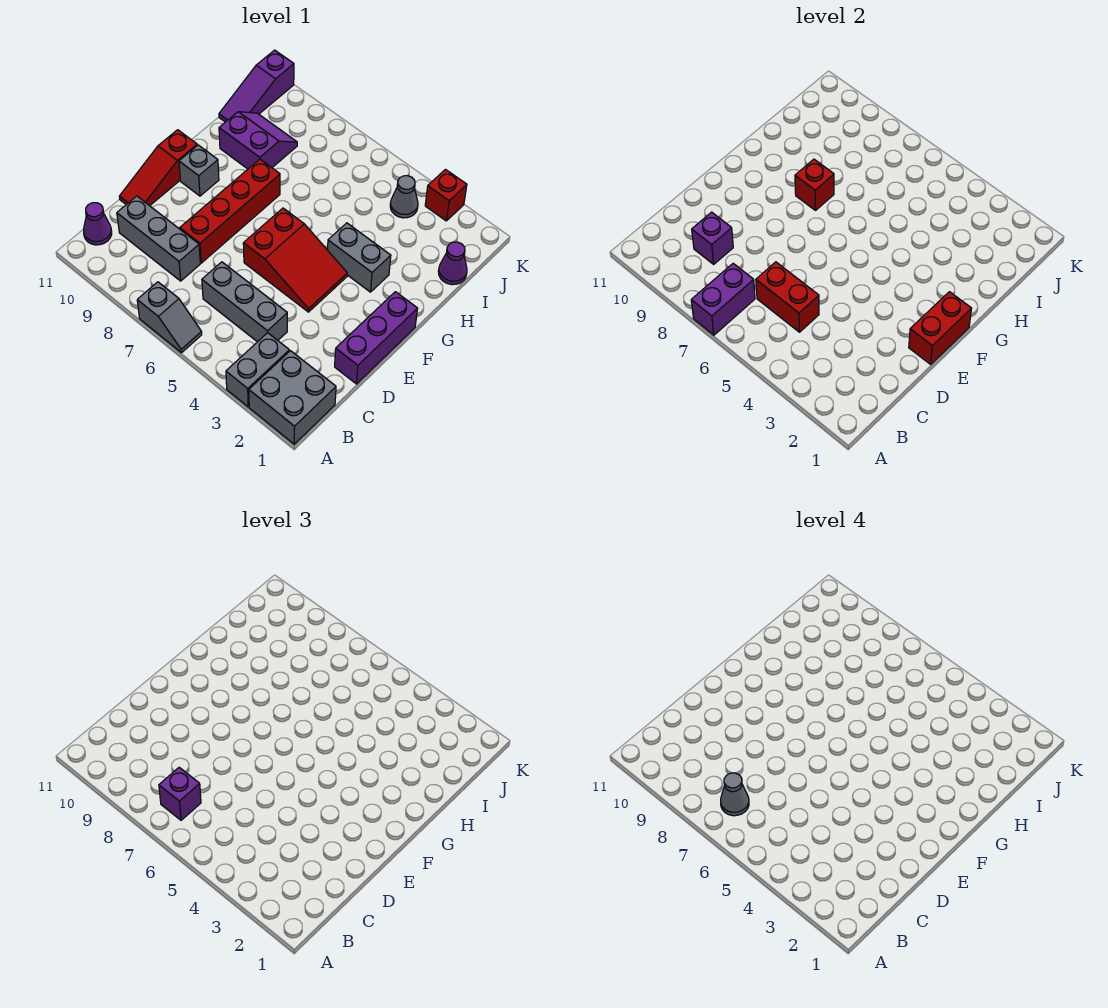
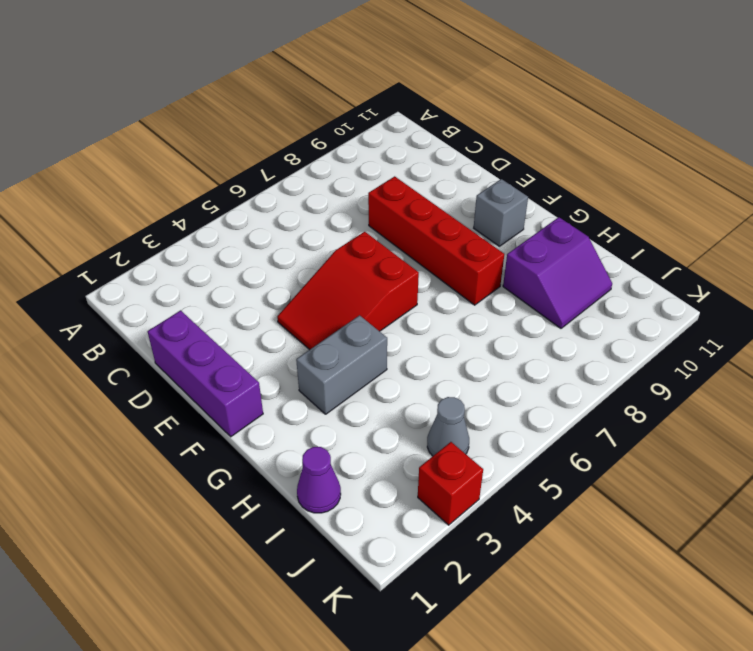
none -> grey 2x2 brick [249,351,336,444]
none -> grey 1x2 brick [226,333,289,407]
none -> grey 1x2 slope [137,282,202,353]

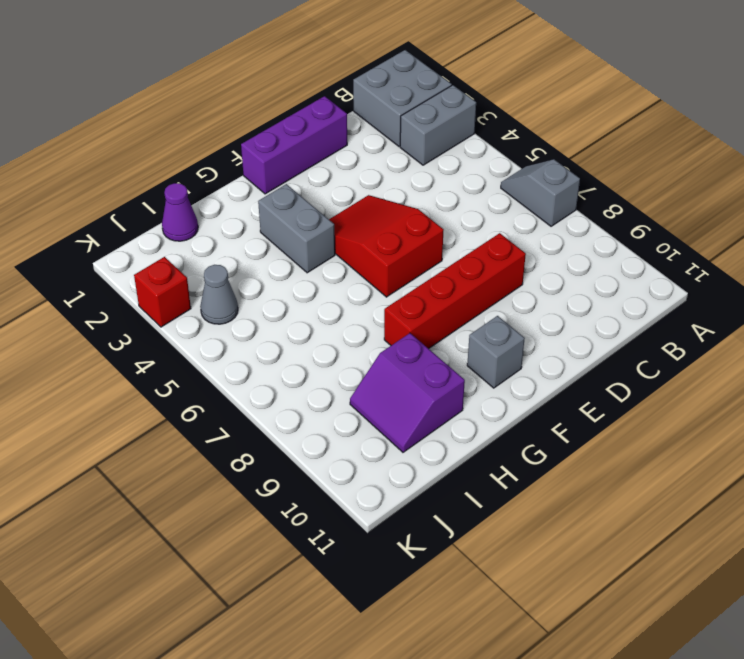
none -> purple 1x1 cone [84,203,112,245]
none -> grey 1x3 brick [202,262,287,342]
none -> grey 1x3 brick [117,196,200,281]

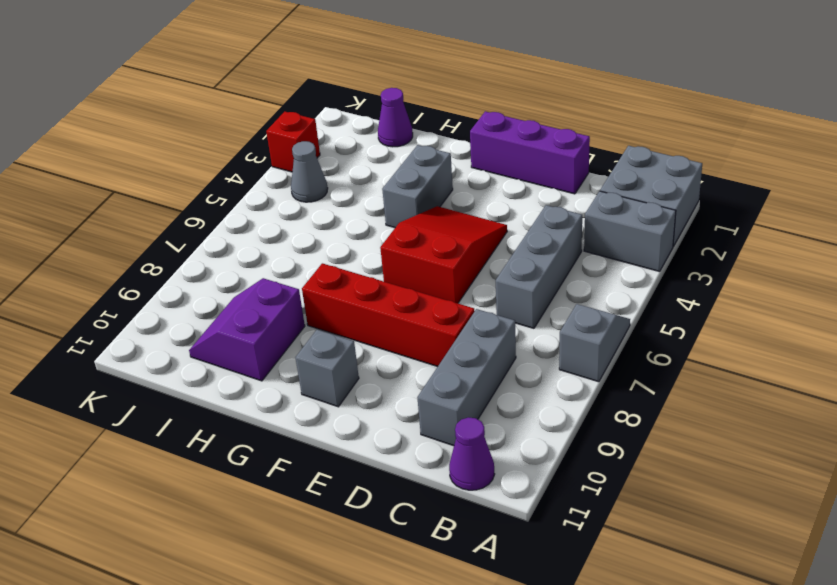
none -> red 1x3 slope [119,130,197,206]
none -> purple 1x3 slope [219,50,294,122]
none -> purple 1x2 brick [691,263,755,335]

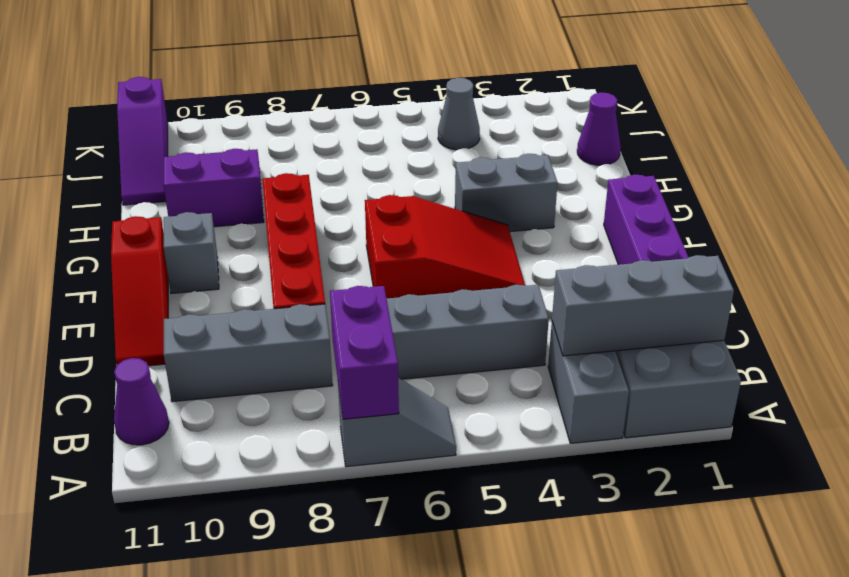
grey 1x3 brick [552,255,734,356] -> none
none -> red 1x1 brick [425,170,467,221]
none -> red 1x2 brick [756,262,819,332]
none -> purple 1x1 brick [692,212,733,264]

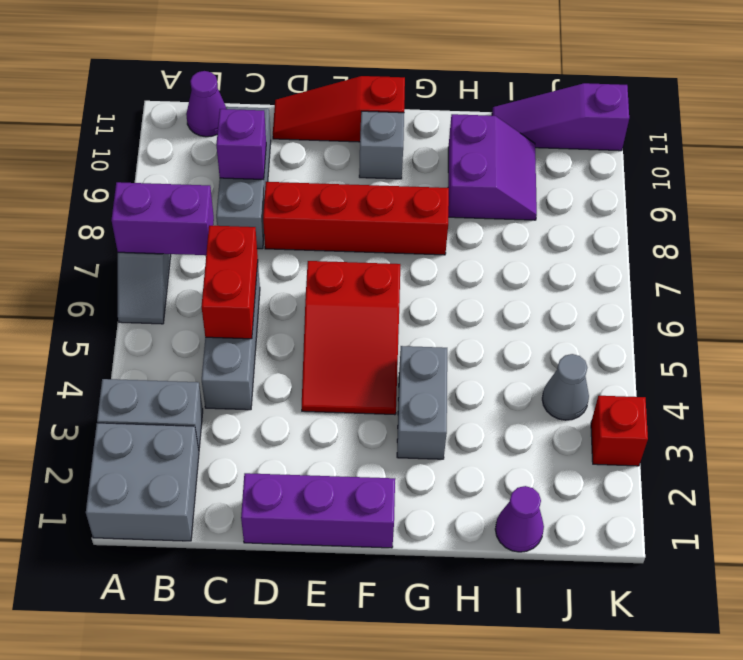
none -> red 1x2 brick [909,292,972,364]
none -> red 1x1 brick [795,159,834,210]
none -> purple 1x1 brick [159,767,201,820]

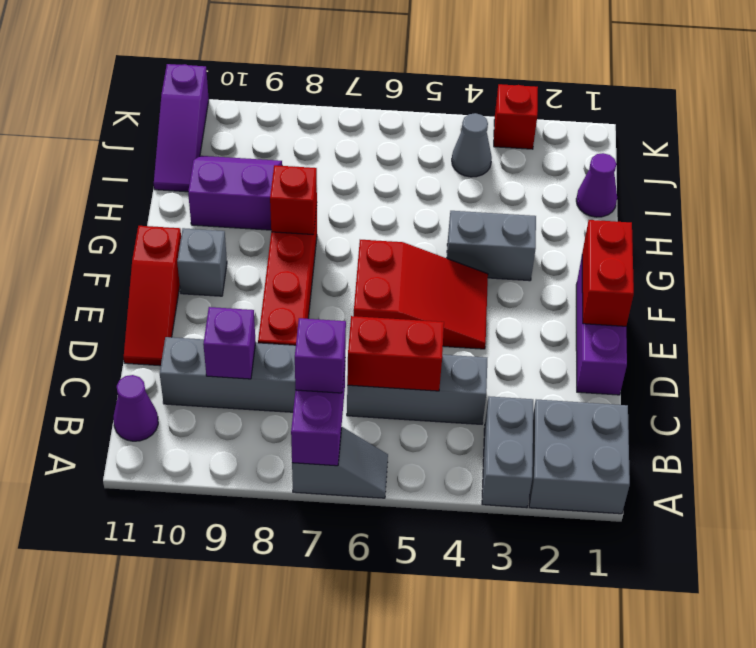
none -> grey 1x1 cone [721,773,749,816]

